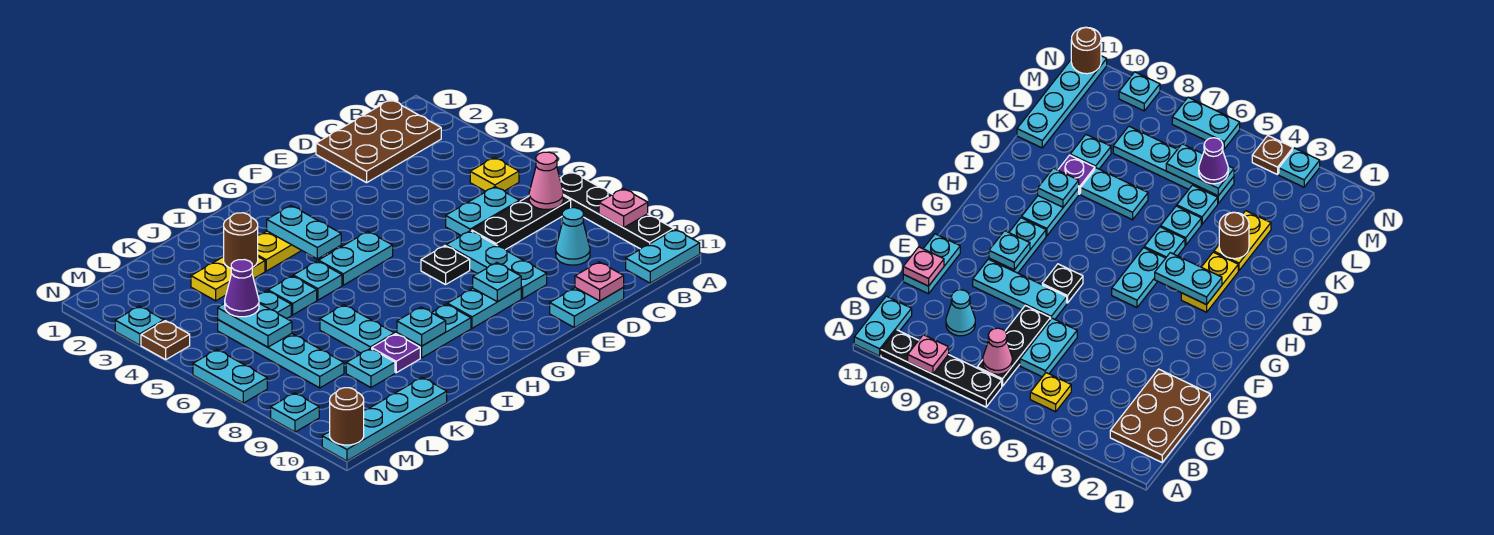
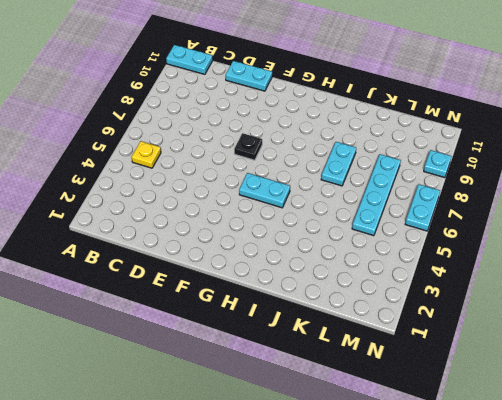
none -> black 1x4 plate [560,171,674,249]
none -> brown 2x3 plate [316,100,441,183]
none -> black 1x3 plate [471,196,571,250]
none -> cyan 1x2 plate [446,187,520,235]

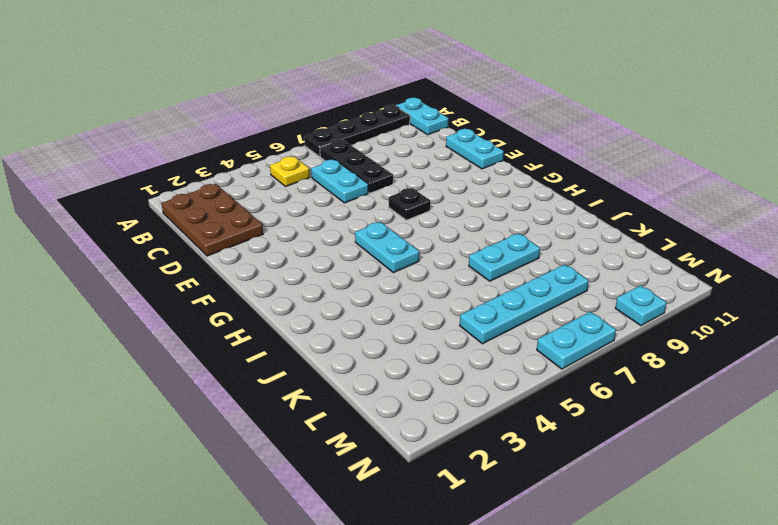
none -> cyan 1x1 cone [556,208,590,265]
none -> cyan 1x3 plate [446,231,547,299]
none -> cyan 1x2 plate [447,288,521,328]
none -> yellow 1x2 plate [258,231,302,271]

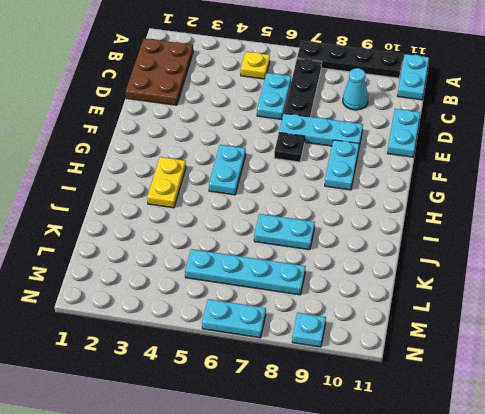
none -> cyan 1x2 plate [397,304,471,358]
none -> cyan 1x1 plate [293,261,342,300]
none -> yellow 1x2 plate [191,257,265,301]
none -> cyan 1x1 plate [268,276,317,315]

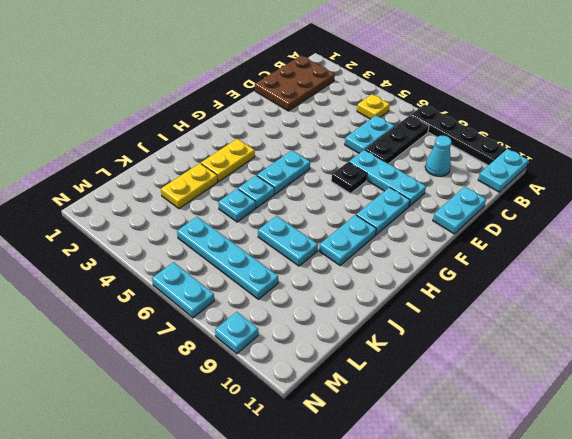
none -> purple 1x1 plate [372,334,420,373]
none -> cyan 1x1 plate [258,291,291,319]
none -> cyan 1x1 plate [346,348,395,387]
none -> cyan 1x4 plate [322,377,447,461]

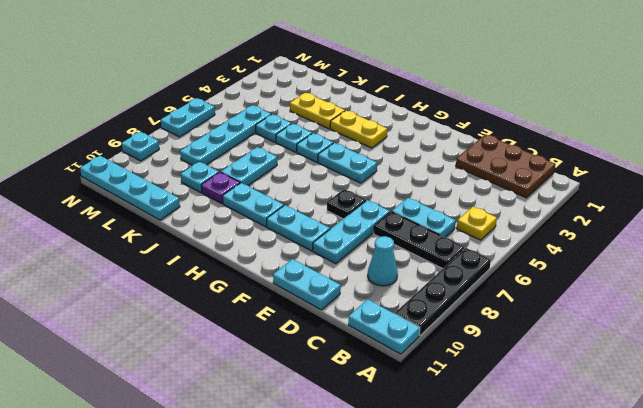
none -> cyan 1x1 plate [115,306,164,345]
none -> brown 1x1 plate [141,321,190,360]
none -> pink 1x1 plate [599,189,648,228]
none -> pink 1x1 cone [529,152,563,209]

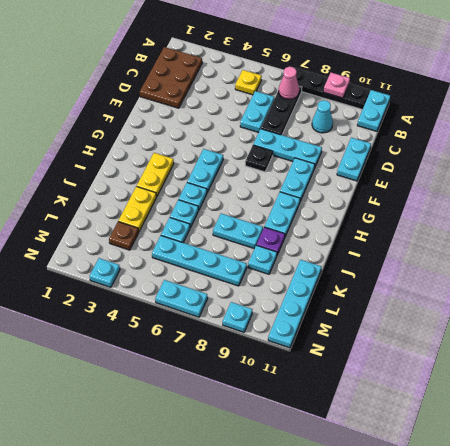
brown 1x1 plate [109,222,139,250] -> brown 1x1 plate moved to [141,321,190,360]
none -> pink 1x1 plate [575,262,624,301]
none -> cyan 1x1 plate [473,263,521,302]
none -> cyan 1x2 plate [267,206,341,259]
none -> cyan 1x1 plate [397,307,446,346]

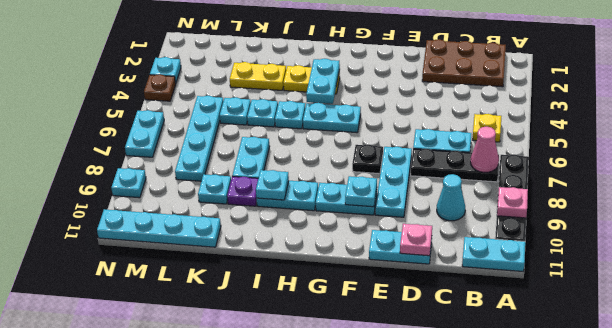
none -> brown 1x1 round brick [224,213,258,268]
none -> cyan 1x2 plate [218,303,292,347]
none -> brown 1x1 round brick [330,388,364,445]
none -> purple 1x1 cone [225,260,259,317]

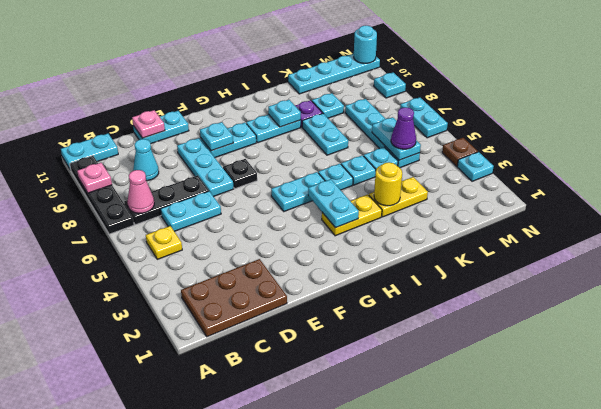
yellow 1x1 round brick [374,162,402,206] -> brown 1x1 round brick [224,213,258,268]
cyan 1x1 round brick [354,26,377,63] -> brown 1x1 round brick [330,388,364,445]

